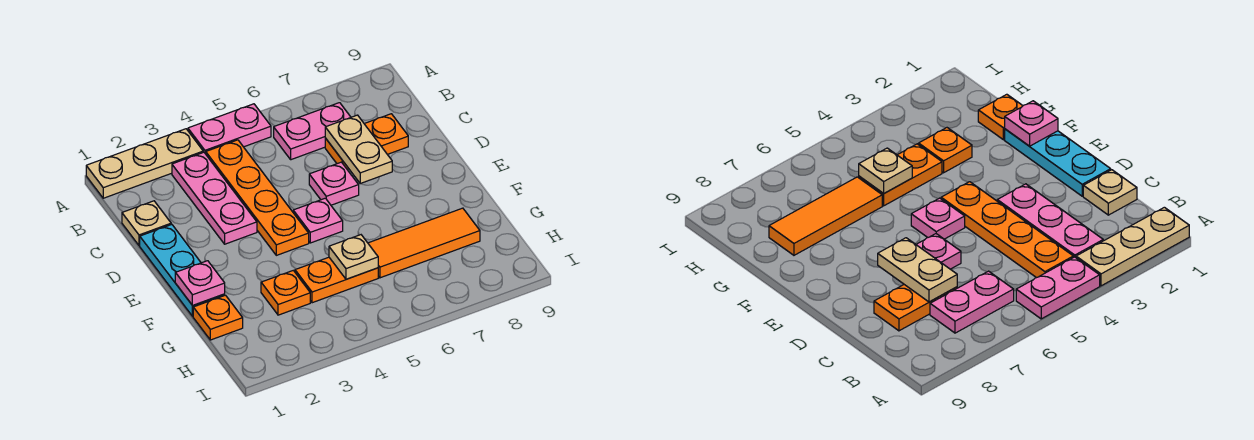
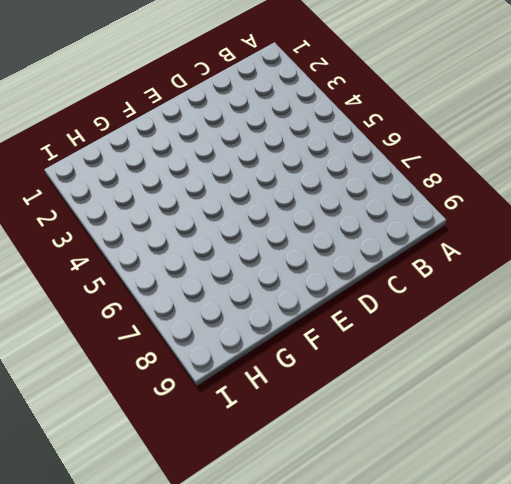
none -> tan 1x3 plate [86,129,203,198]
none -> pink 1x2 plate [188,104,271,154]
none -> pink 1x3 plate [172,152,257,244]

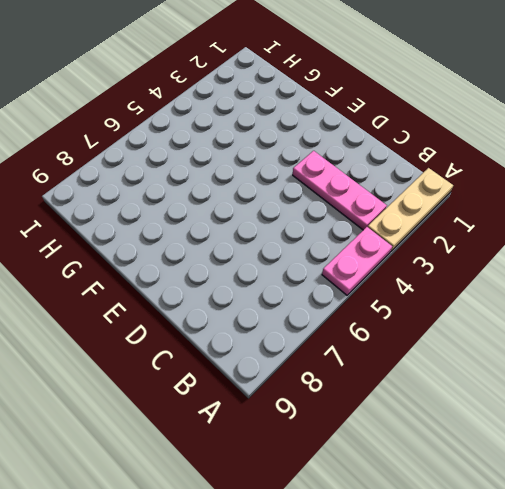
none -> orange 1x4 plate [206,140,309,255]
none -> pink 1x2 plate [274,103,351,160]
none -> tan 1x1 plate [122,201,171,245]

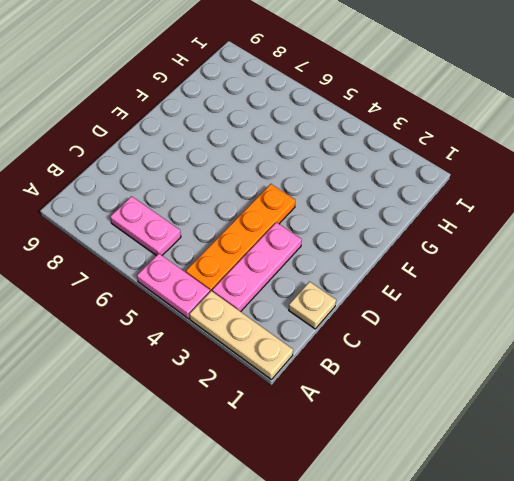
none -> orange 1x2 plate [325,114,408,169]
none -> cyan 1x3 plate [140,224,225,316]
none -> pink 1x1 plate [309,162,359,205]

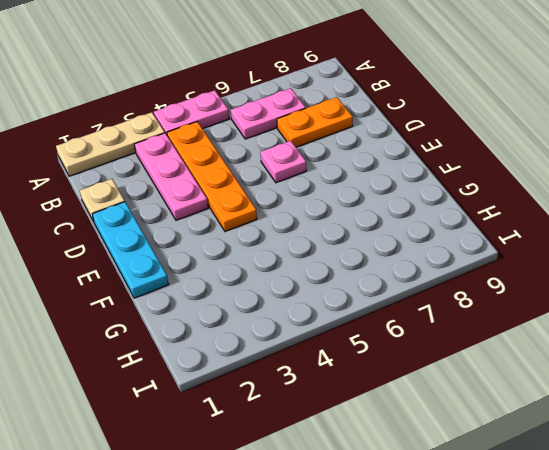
none -> pink 1x1 plate [293,198,343,243]
none -> orange 1x1 plate [193,295,243,340]
none -> orange 1x1 plate [261,270,310,315]

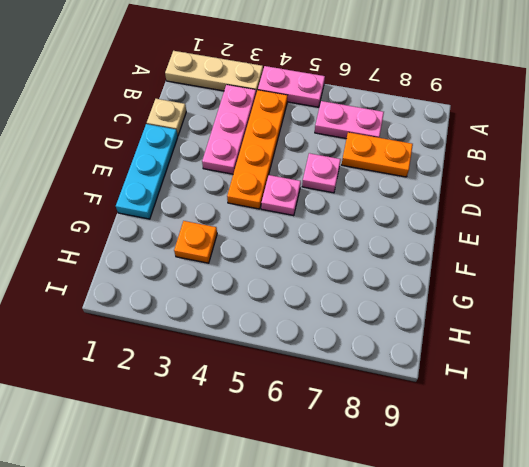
none -> orange 1x1 plate [193,295,243,340]
none -> orange 1x2 plate [295,257,378,303]
none -> orange 1x3 tile [368,208,480,278]

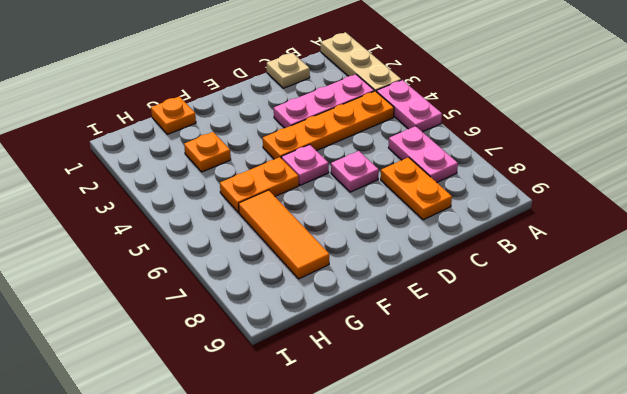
orange 1x2 plate [220,157,299,212] -> orange 1x2 plate turned to [295,257,378,303]
none -> cyan 1x3 plate [140,224,225,316]
none -> tan 1x2 plate [325,115,392,184]
none -> pink 1x1 plate [175,261,225,306]

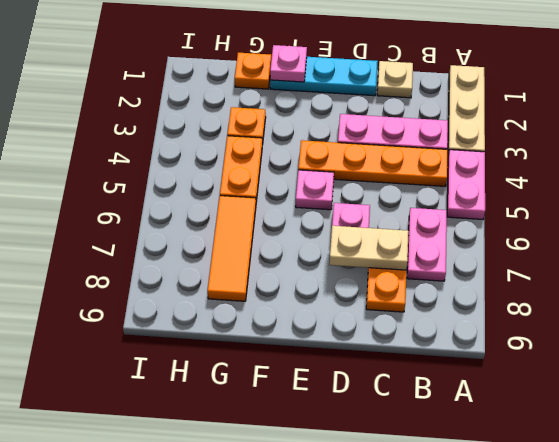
none -> tan 1x1 plate [329,235,378,279]

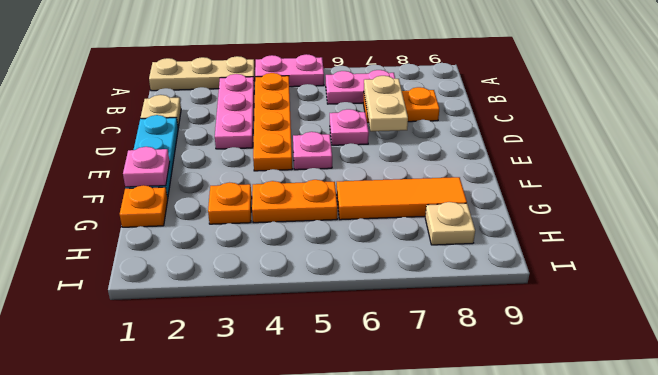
tan 1x1 plate [425,202,475,245] -> tan 1x1 plate moved to [329,235,378,279]

